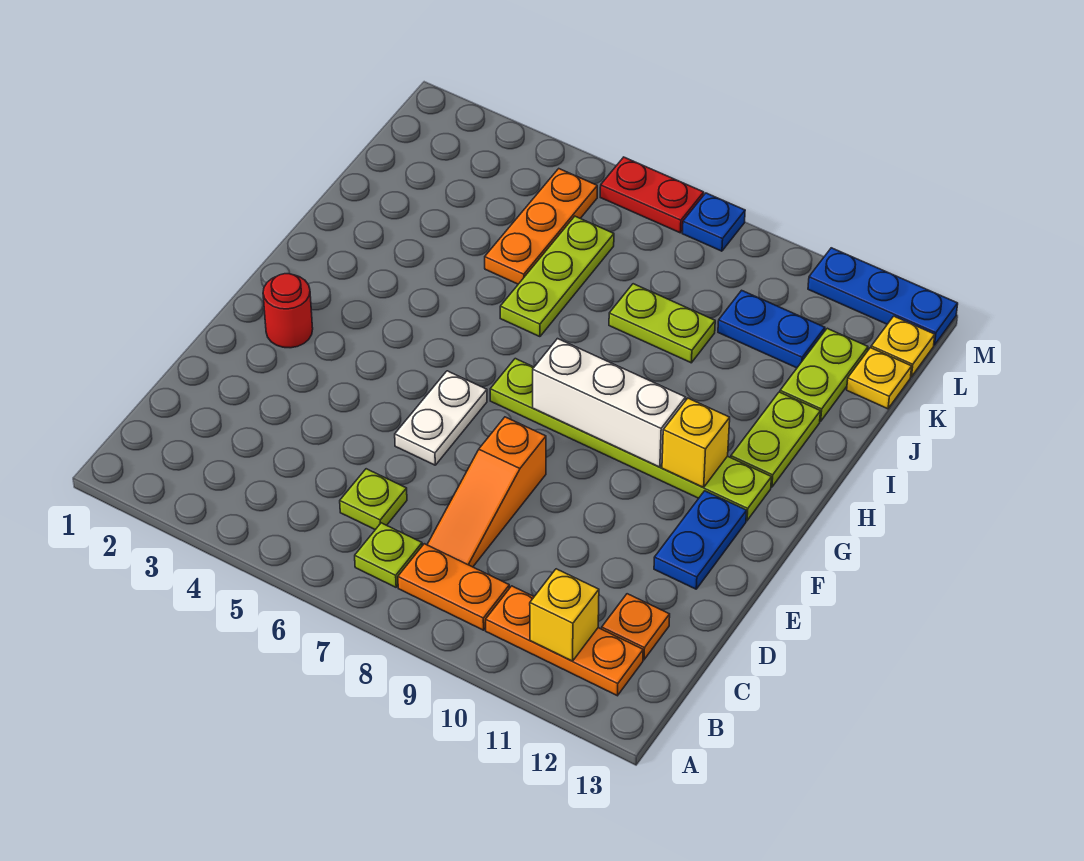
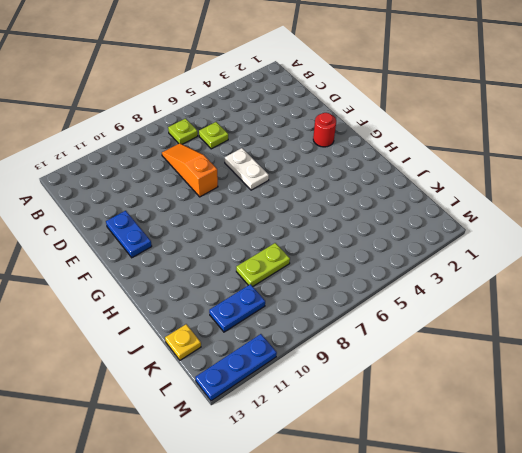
none -> orange 1x2 plate [398,544,509,630]
none -> orange 1x3 plate [486,586,643,696]
none -> orange 1x1 plate [602,594,670,660]

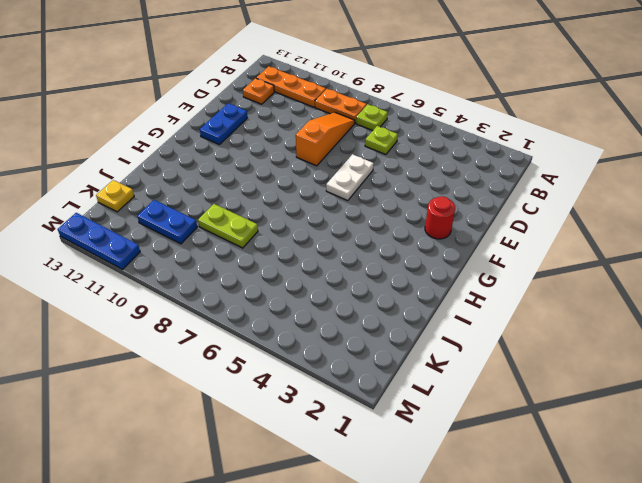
none -> lime 1x6 plate [490,359,772,521]
none -> lime 1x2 plate [731,392,820,487]
none -> lime 1x3 plate [500,216,614,337]

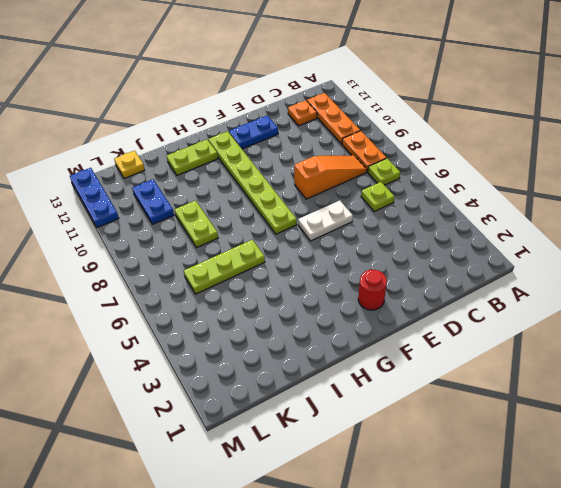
none -> orange 1x3 plate [485,169,597,284]
none -> lime 1x2 plate [780,328,868,421]
none -> yellow 1x1 plate [871,316,935,377]

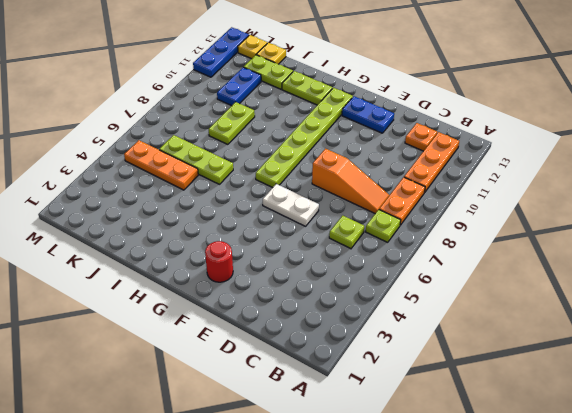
none -> red 1x2 plate [600,157,704,233]
none -> blue 1x1 plate [682,193,745,251]
none -> yellow 1x1 brick [530,569,599,661]

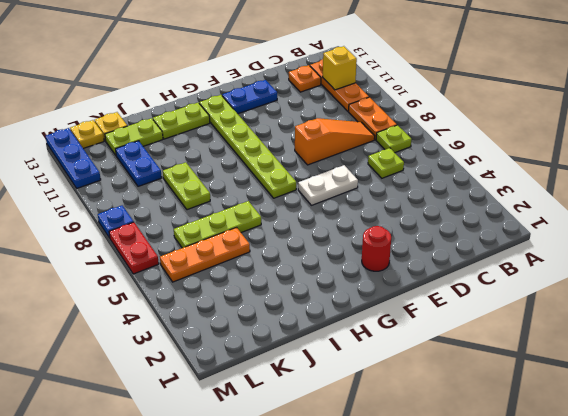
none -> white 1x3 brick [533,339,686,467]
none -> yellow 1x1 brick [662,398,730,487]

